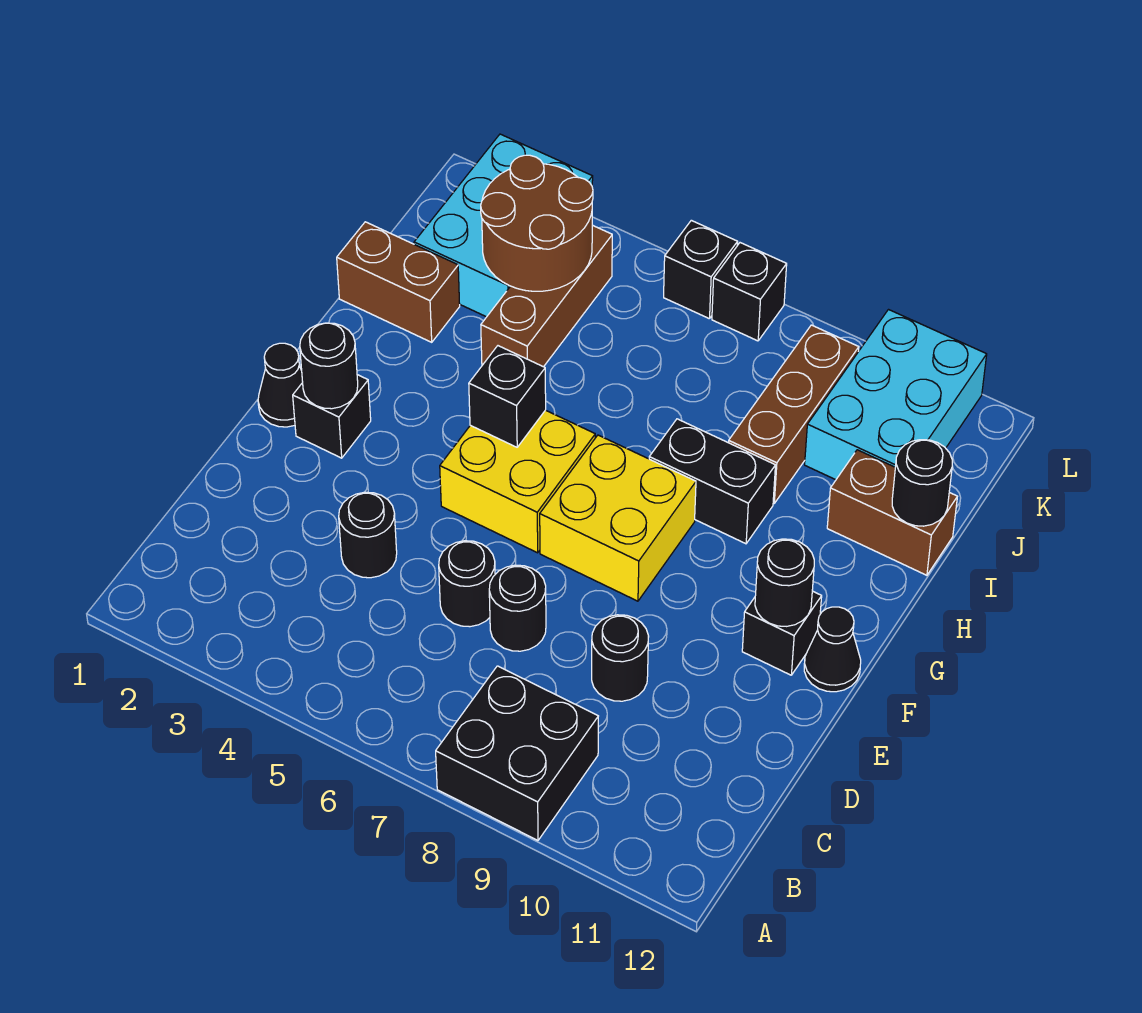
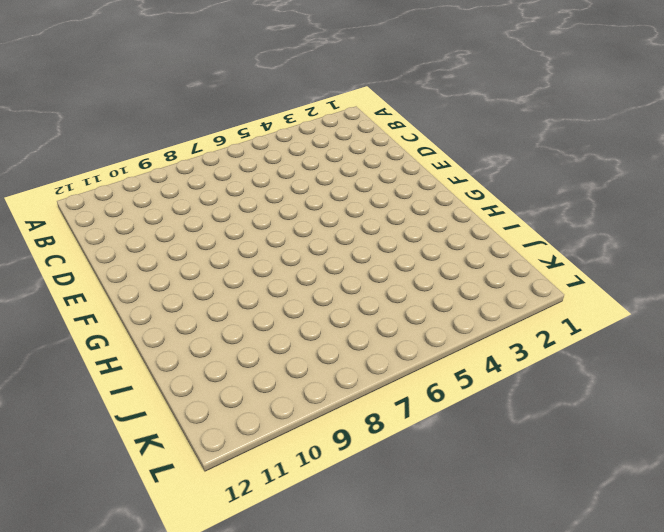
none -> black 2x2 brick [436,666,598,840]
none -> black 1x1 round brick [339,492,397,578]
none -> black 1x1 round brick [439,541,495,627]

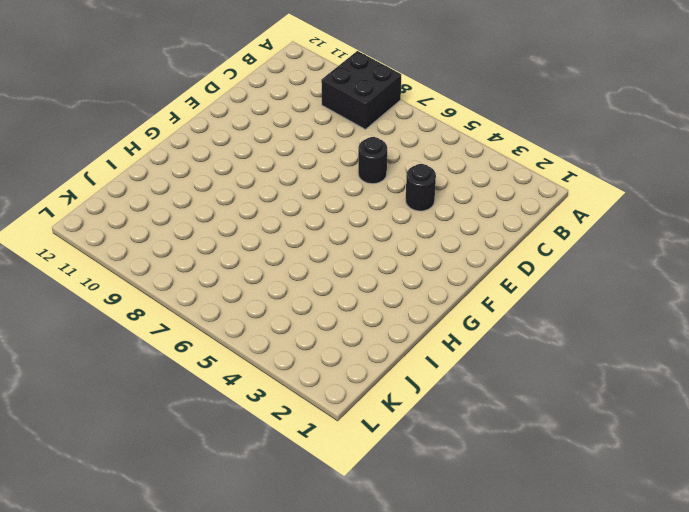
none -> black 1x1 round brick [489,565,546,651]
none -> black 1x1 round brick [592,615,649,701]
none -> black 1x1 cone [258,343,303,427]

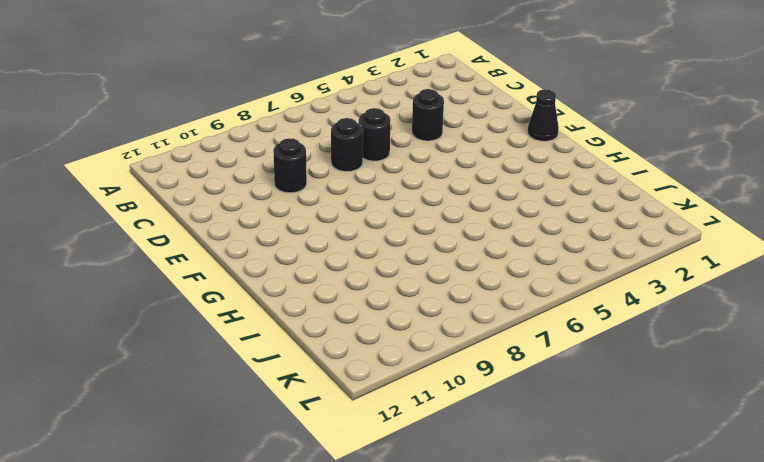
none -> black 2x2 brick [436,666,598,840]
none -> black 1x1 brick [293,375,371,458]
none -> yellow 2x2 brick [440,410,595,553]

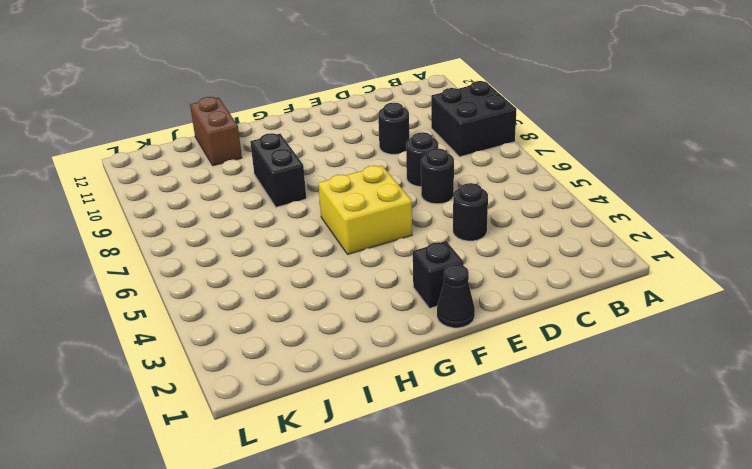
none -> yellow 2x2 brick [540,435,696,601]
none -> black 1x1 brick [742,591,822,675]
none -> black 1x1 cone [804,607,861,692]

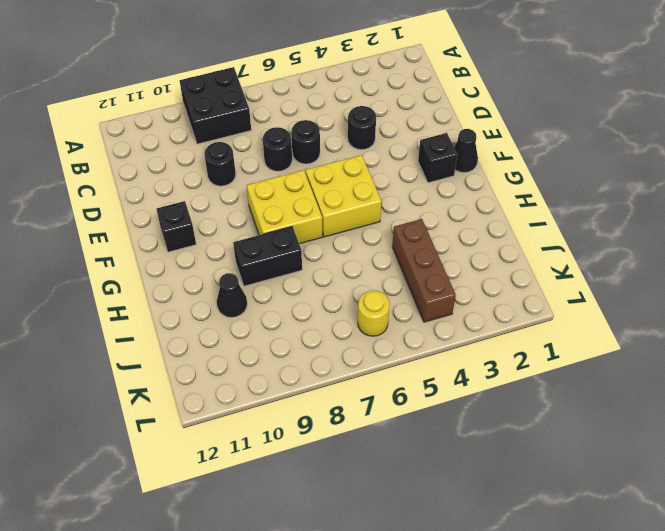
black 1x1 cone [217,273,247,317] -> black 1x1 cone moved to [804,607,861,692]
yellow 1x1 round brick [358,290,390,336] -> none
none -> brown 1x2 brick [337,222,460,342]
none -> brown 1x3 brick [729,325,859,503]
none -> brown 1x2 brick [827,450,957,575]

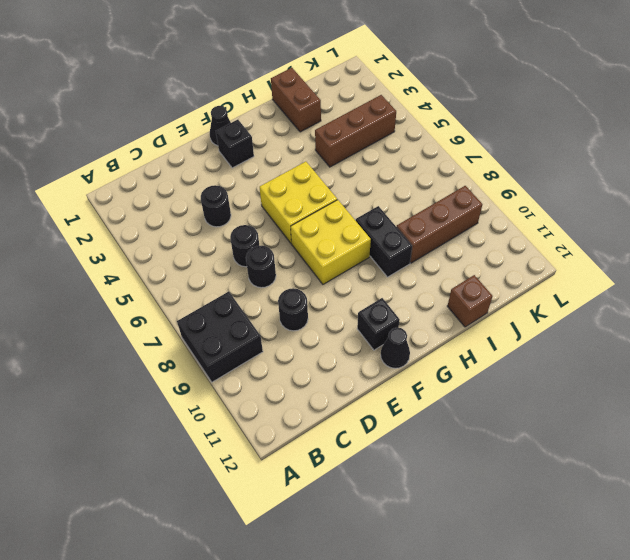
brown 1x1 brick [447,275,493,327] -> brown 1x2 brick [827,450,957,575]
none -> cyan 2x3 brick [414,134,593,317]
none -> cyan 2x3 brick [805,310,987,480]
none -> black 1x1 brick [664,220,738,319]

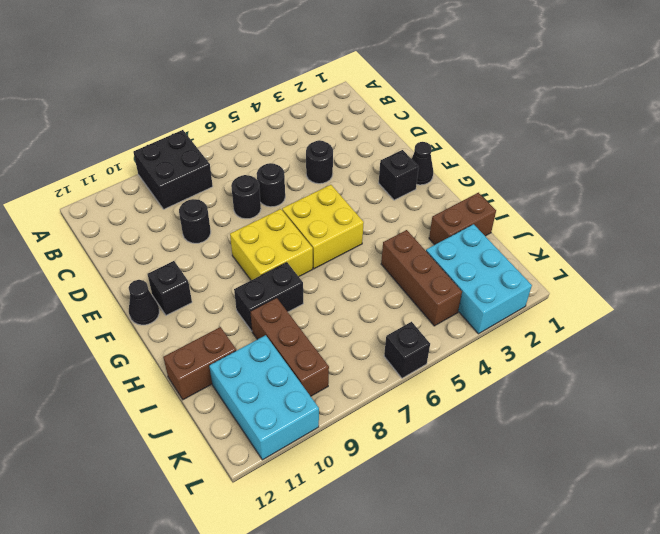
none -> black 1x1 brick [712,243,787,341]
none -> black 1x1 round brick [300,323,358,409]
none -> black 1x1 round brick [755,539,814,626]

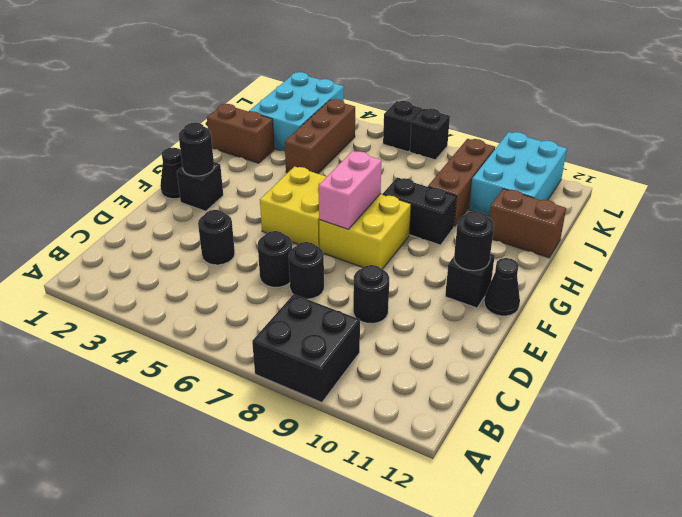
pink 1x2 brick [319,151,382,229] -> none
none -> black 1x1 brick [469,346,546,447]
none -> black 1x1 round brick [892,440,952,526]
none -> brown 2x2 round brick [481,155,593,291]

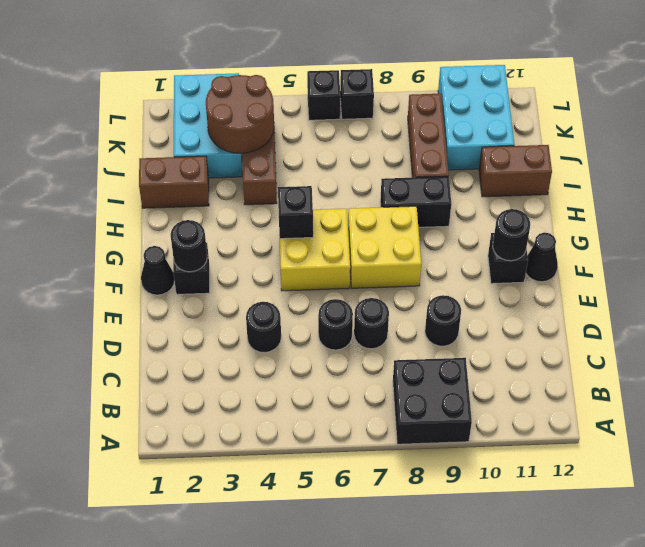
none -> black 1x1 round brick [892,440,952,526]

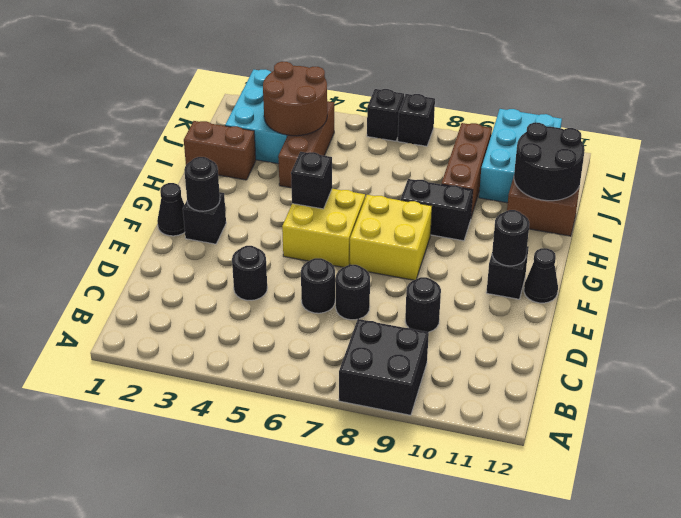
black 2x2 round brick [514,123,585,201] -> black 1x1 round brick [892,440,952,526]

